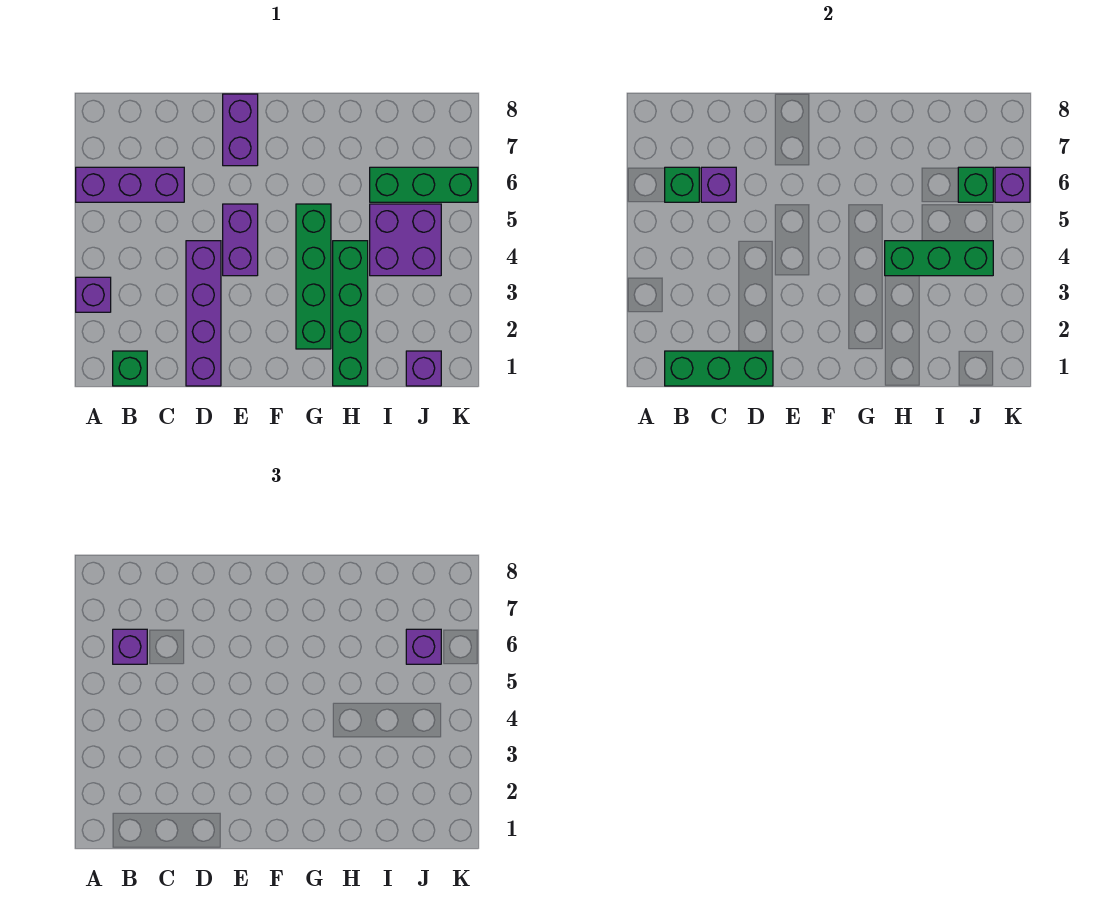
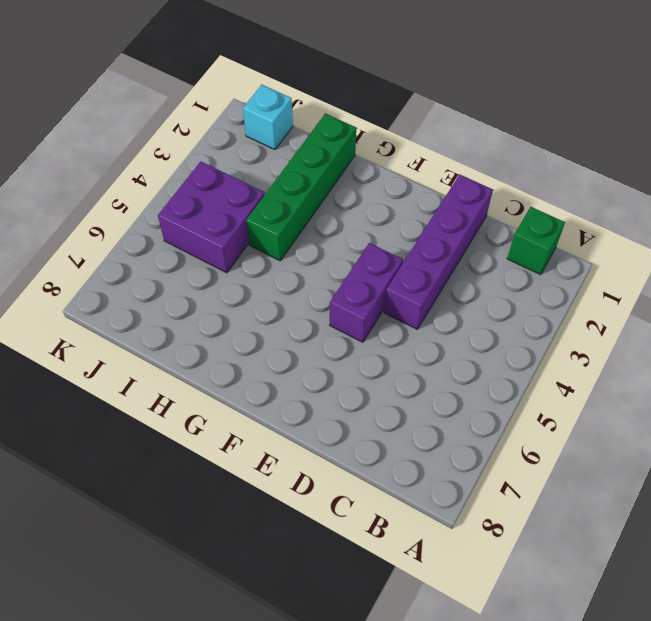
cyan 1x1 brick [243,85,293,150] -> purple 1x1 brick [406,351,441,386]
none -> purple 1x1 brick [76,277,111,312]
none -> purple 1x3 brick [76,167,184,202]
none -> purple 1x2 brick [223,94,258,166]

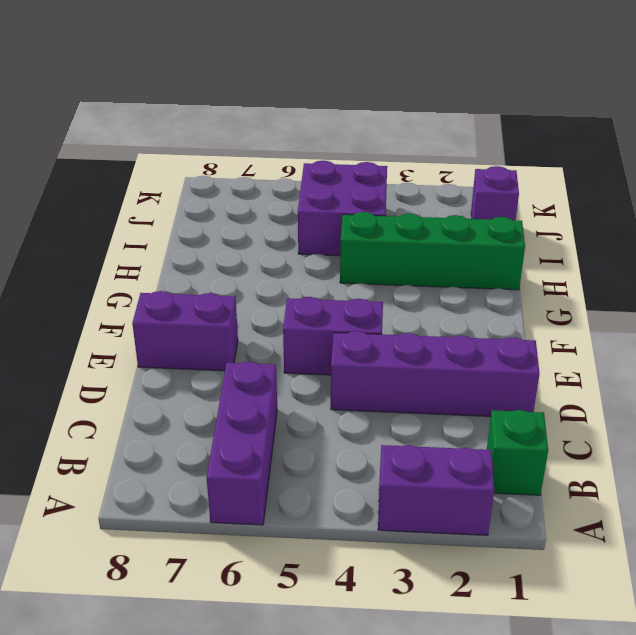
purple 1x2 brick [378,445,494,535] -> purple 1x1 brick [76,277,111,312]
none -> green 1x4 brick [296,204,331,349]
none -> green 1x3 brick [370,167,478,202]
none -> green 1x3 brick [665,351,773,386]

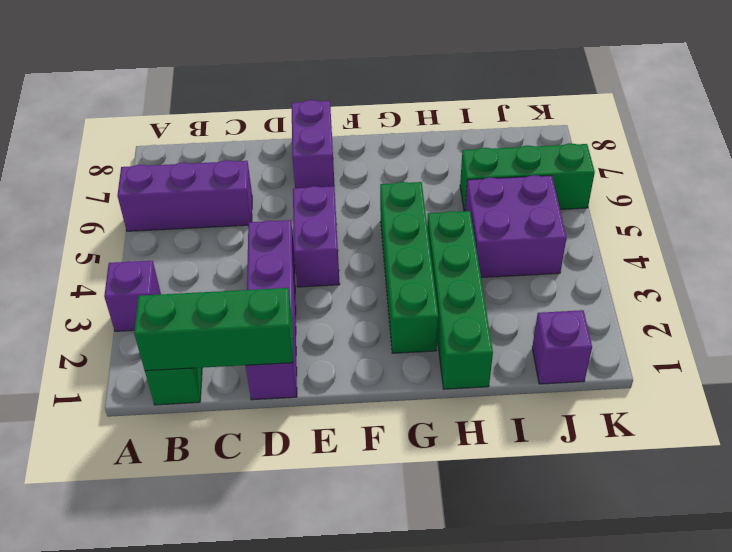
none -> green 1x1 brick [665,167,699,202]
none -> purple 1x1 brick [701,167,736,202]
none -> green 1x3 brick [885,241,993,276]

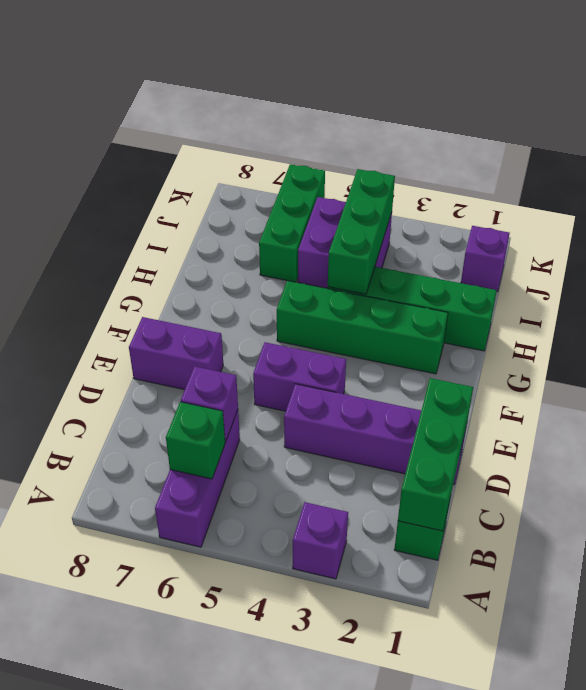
none -> green 1x1 brick [958,167,993,202]
none -> purple 1x1 brick [995,167,1030,202]
none -> purple 1x1 brick [113,629,147,664]

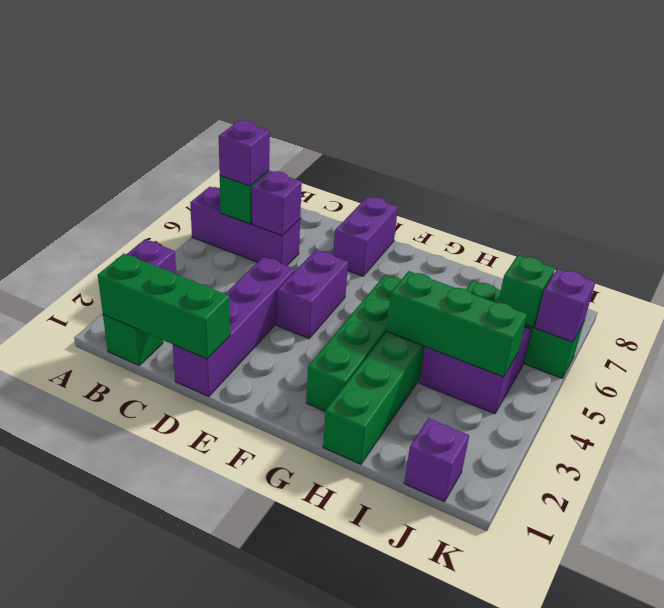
none -> purple 1x1 brick [406,629,441,664]

